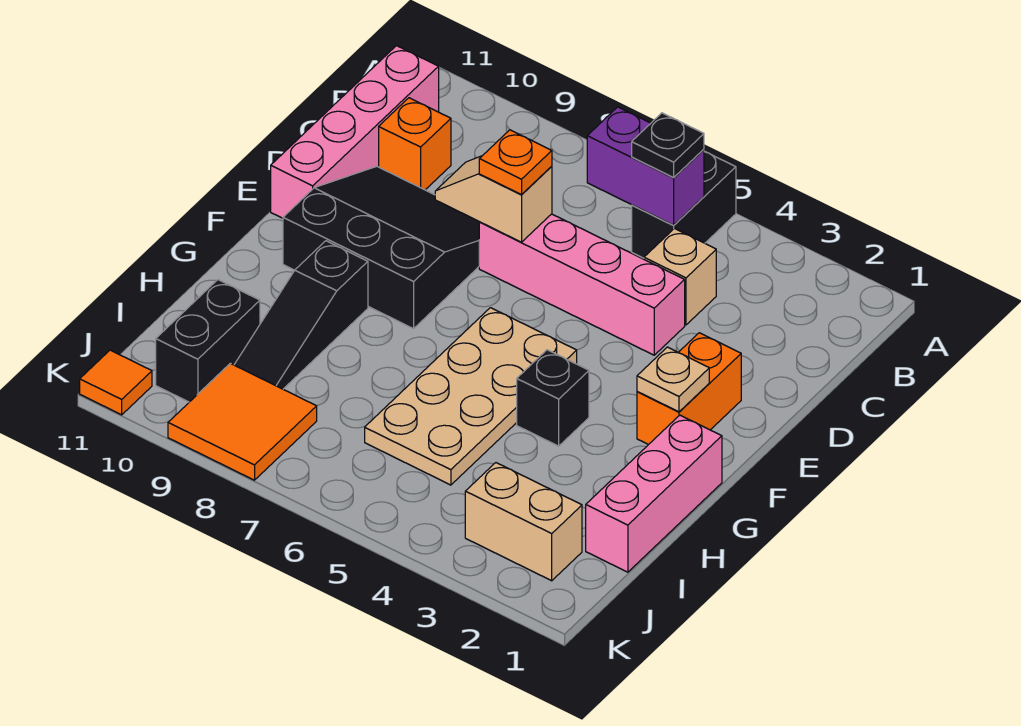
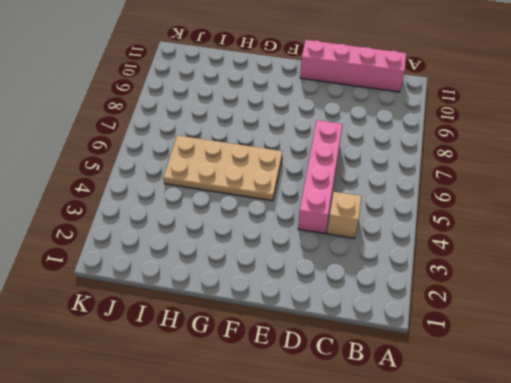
none -> black 1x2 brick [632,151,736,258]
none -> orange 1x1 brick [379,98,451,190]
none -> black 3x3 slope [283,167,479,329]

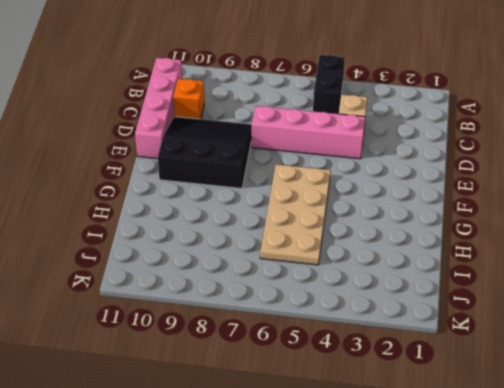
none -> orange 1x2 brick [637,333,741,445]
none -> pink 1x3 brick [586,415,722,572]
none -> black 1x1 brick [517,350,589,446]

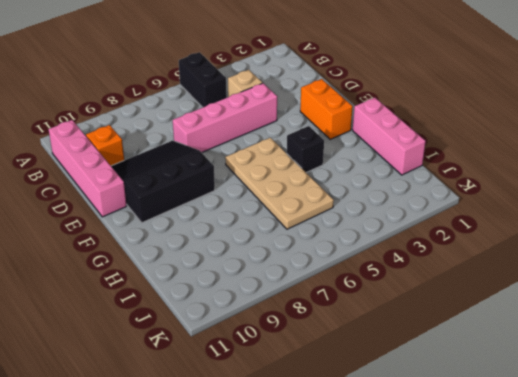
none -> black 1x3 slope [234,241,368,389]
none -> black 1x2 brick [156,280,260,402]
none -> tan 1x2 brick [465,463,582,581]

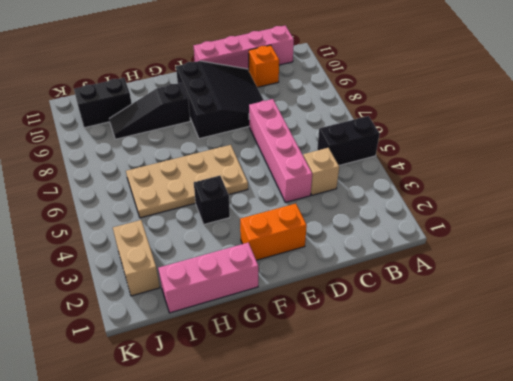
none -> orange 2x2 tile [168,363,317,480]
none -> orange 1x1 tile [80,350,152,415]
none -> purple 1x2 brick [587,107,704,225]

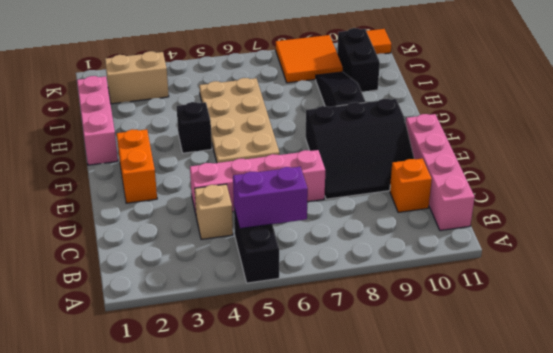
none -> tan 1x2 slope [435,156,552,242]
none -> tan 1x1 plate [637,347,709,412]
none -> black 1x1 plate [632,113,704,177]

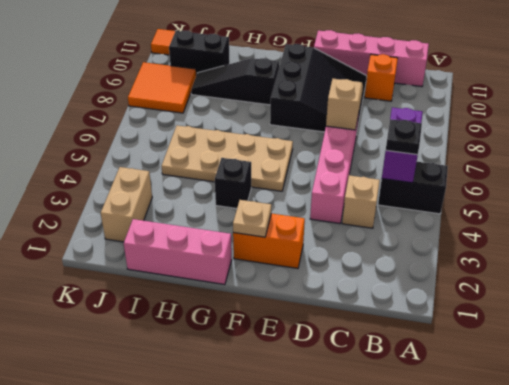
none -> orange 1x1 plate [479,130,552,195]

